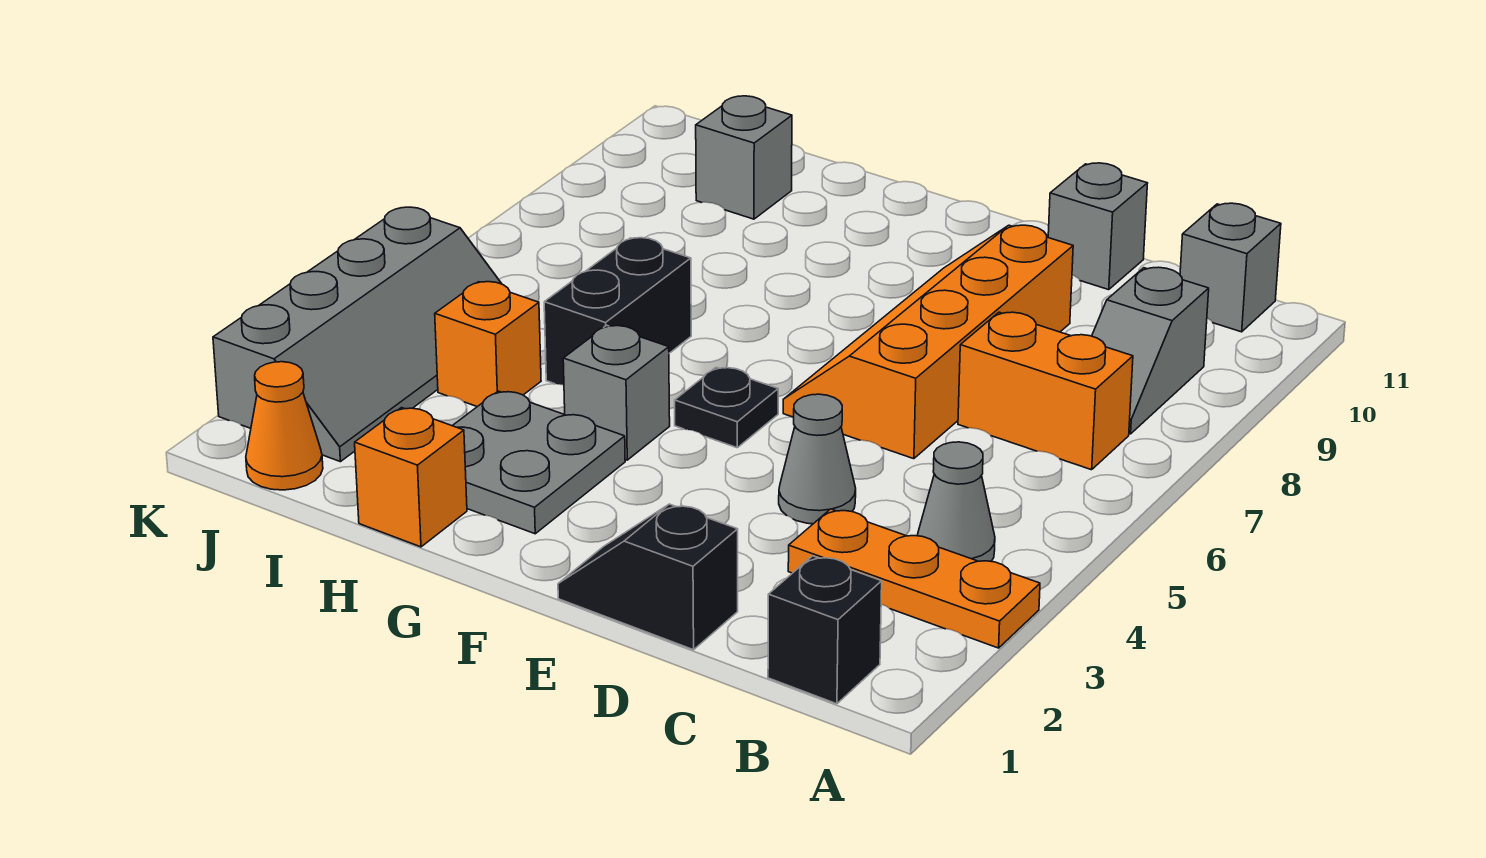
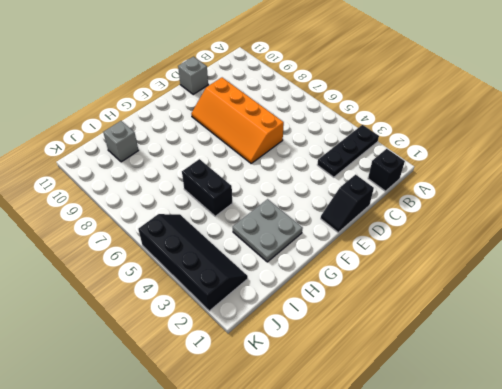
black 1x3 plate [317,125,379,177] -> orange 1x3 plate [788,509,1040,648]
black 2x4 slope [138,214,248,311] -> grey 2x4 slope [213,207,502,462]
none -> grey 1x1 cone [918,442,995,561]
none -> orange 1x2 brick [958,312,1133,470]
none -> grey 1x2 slope [1092,267,1209,434]

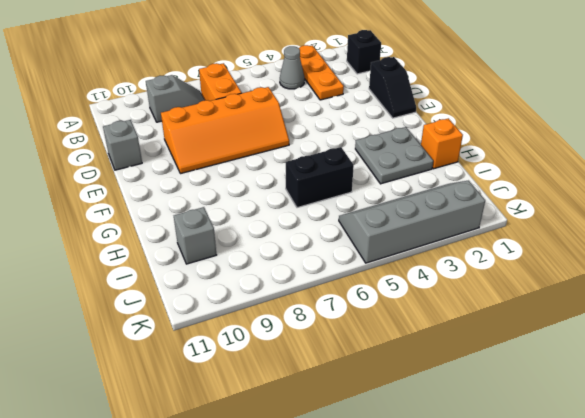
none -> grey 1x1 brick [1180,203,1281,332]
none -> grey 1x1 cone [779,394,856,524]
none -> black 1x1 plate [675,367,778,448]

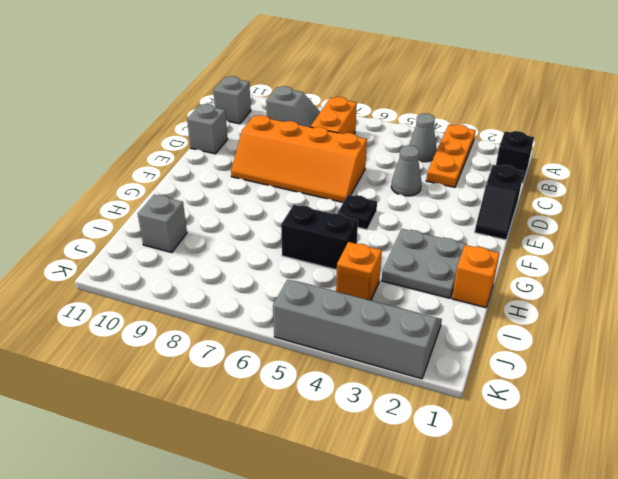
none -> grey 1x1 brick [563,325,670,460]
none -> orange 1x1 cone [246,362,323,490]

